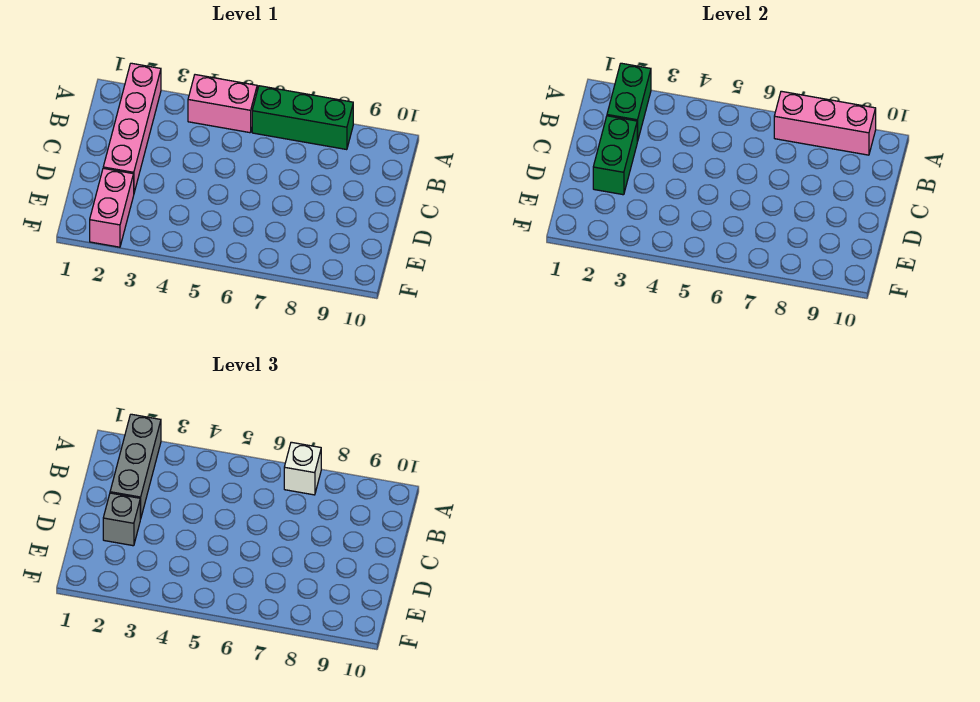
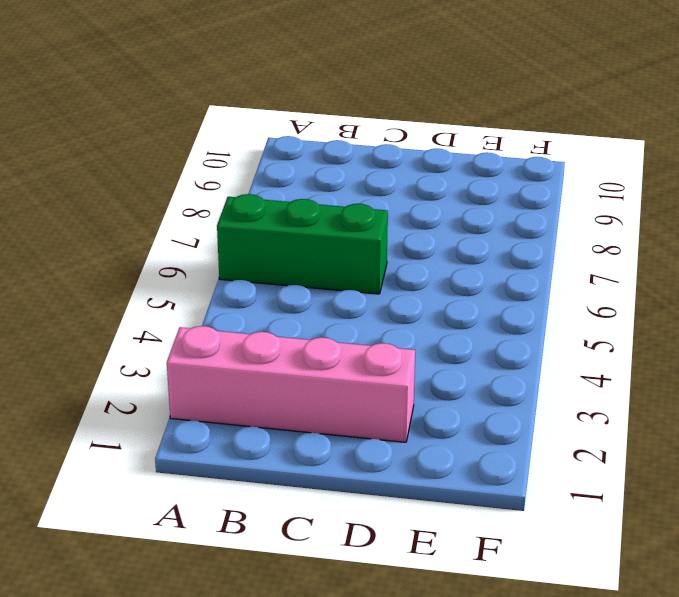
green 1x3 brick [217,194,388,294] -> green 1x3 brick turned to [252,86,353,150]
none -> pink 1x2 brick [188,75,257,133]
none -> pink 1x2 brick [90,168,134,247]

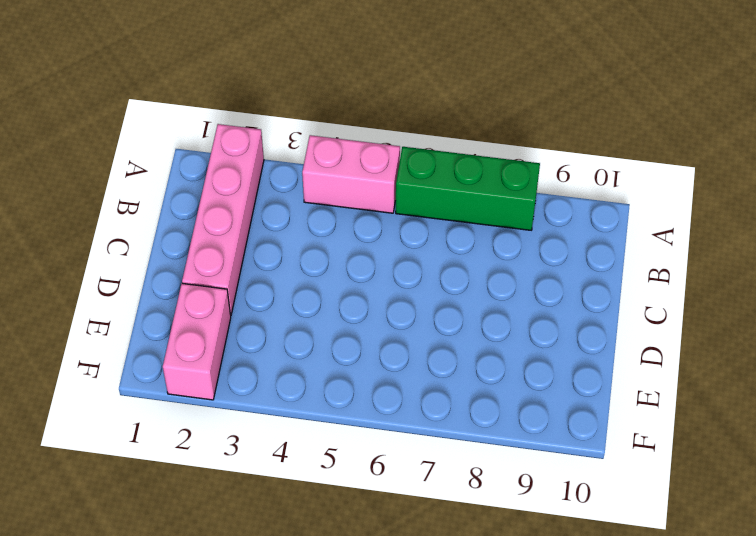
none -> green 1x2 brick [607,63,651,142]
none -> pink 1x3 brick [774,91,876,155]

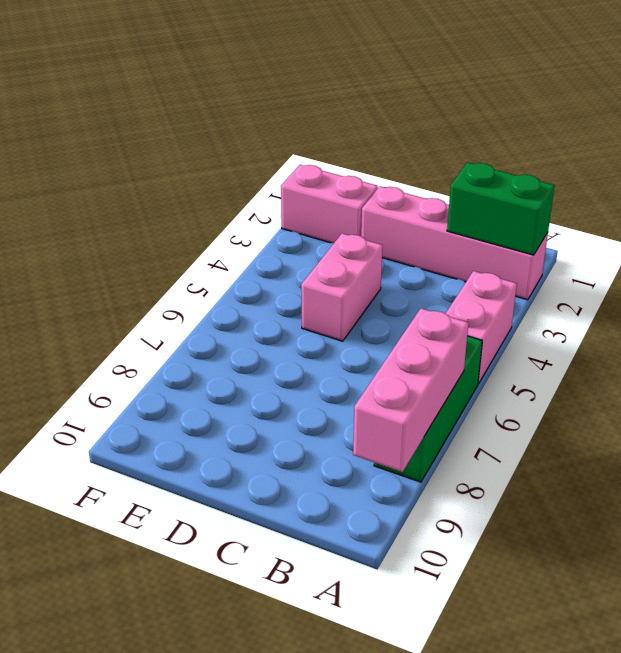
pink 1x2 brick [301,234,383,341] -> none
none -> green 1x2 brick [593,116,637,195]
none -> grey 1x3 brick [110,414,161,519]

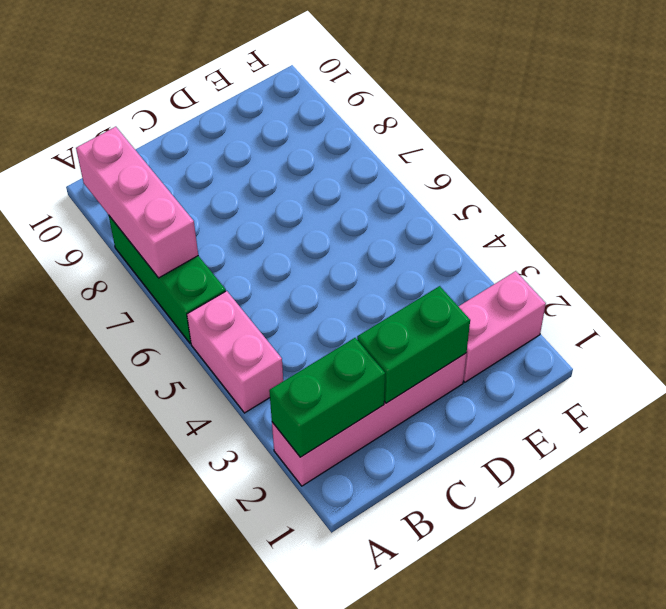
none -> grey 1x3 brick [110,414,161,519]
none -> white 1x1 brick [284,442,321,495]

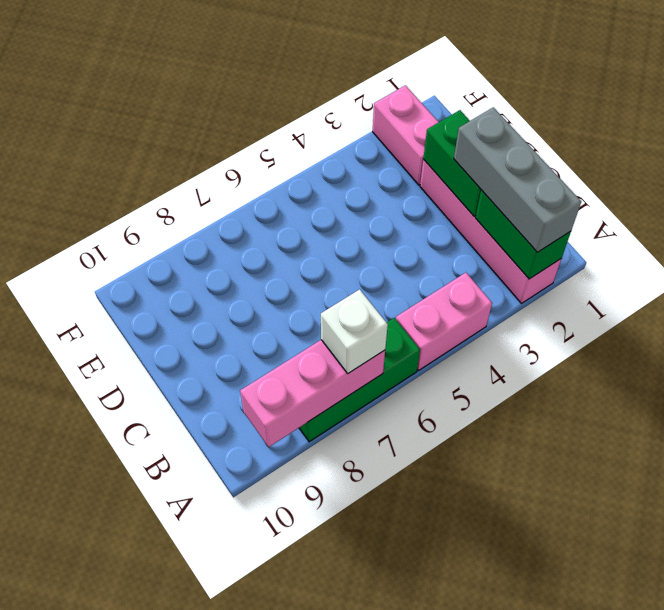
none -> grey 1x1 brick [103,493,140,546]

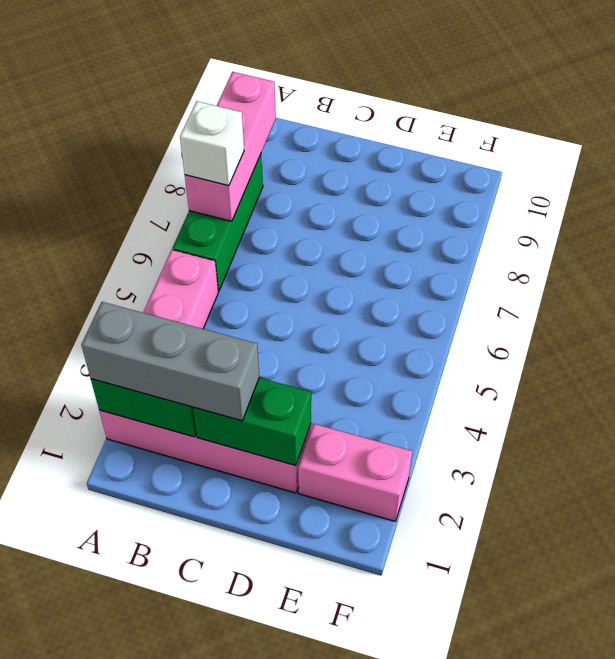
none -> grey 1x1 brick [103,493,140,546]

